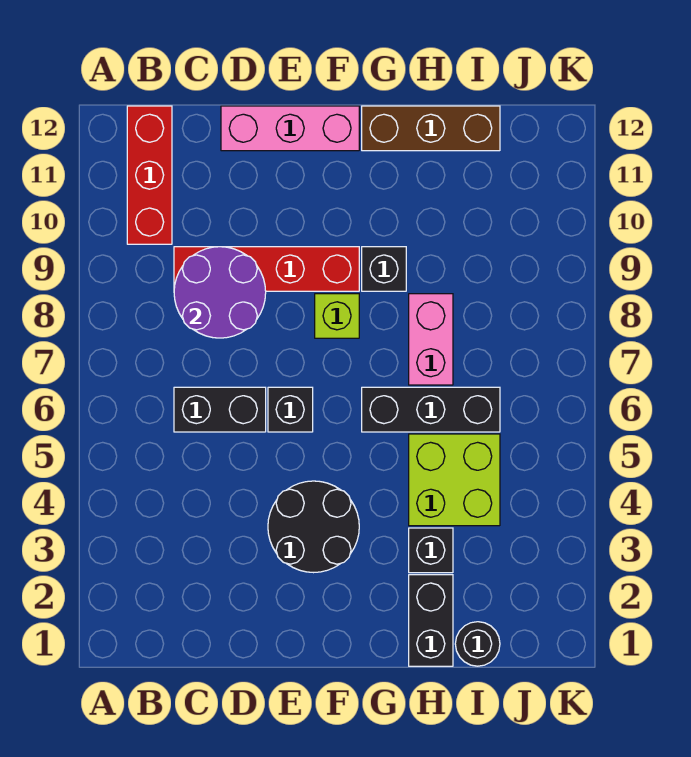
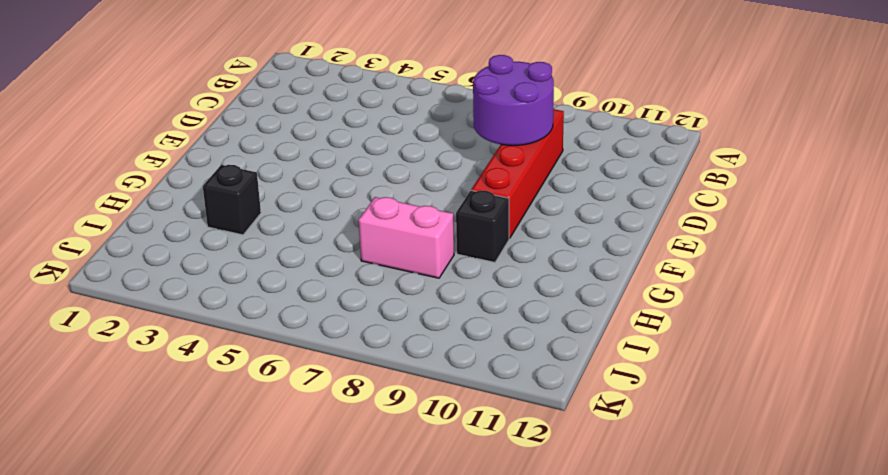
none -> red 1x3 brick [127,106,172,244]
none -> black 1x2 brick [174,387,266,432]
none -> pink 1x3 brick [221,106,359,151]

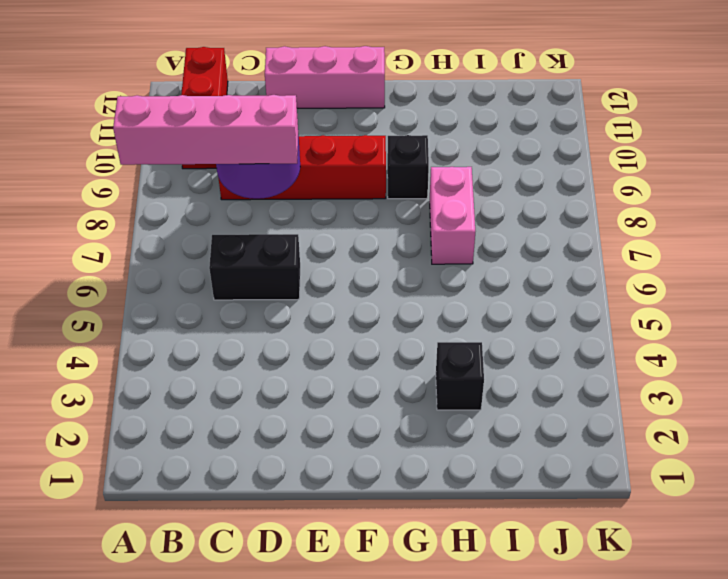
pink 1x4 brick [113,95,298,165] -> none
none -> black 2x2 round brick [268,481,359,573]
none -> black 1x1 brick [268,387,313,432]
none -> lime 1x1 brick [315,294,359,338]

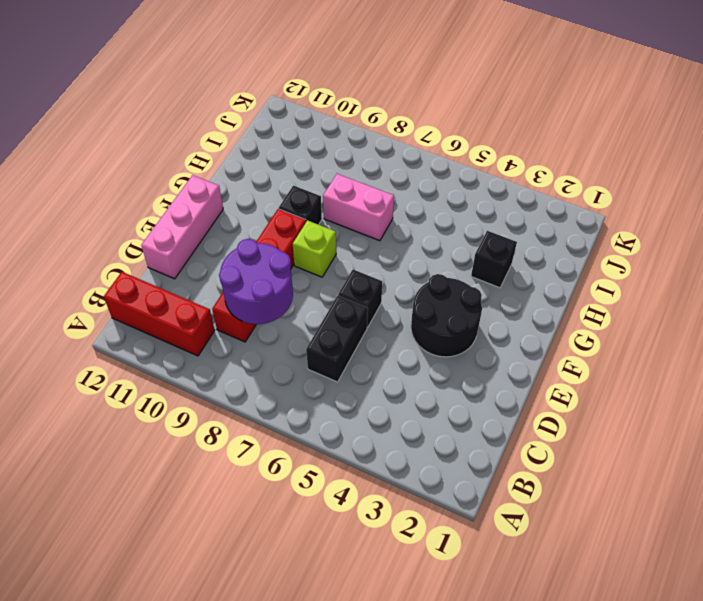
none -> black 1x3 brick [362,387,500,432]
none -> brown 1x3 brick [362,106,500,151]
none -> black 1x2 brick [409,575,453,666]

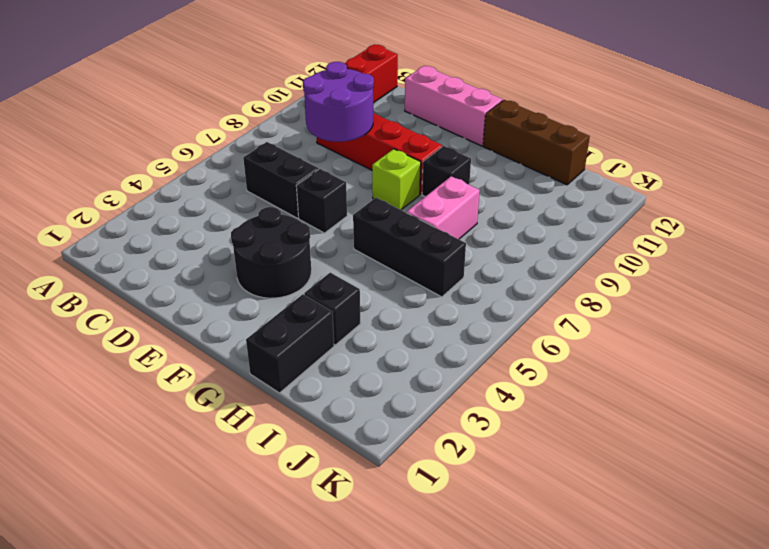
none -> lime 2x2 brick [409,434,500,526]
none -> black 1x1 round brick [455,622,500,666]

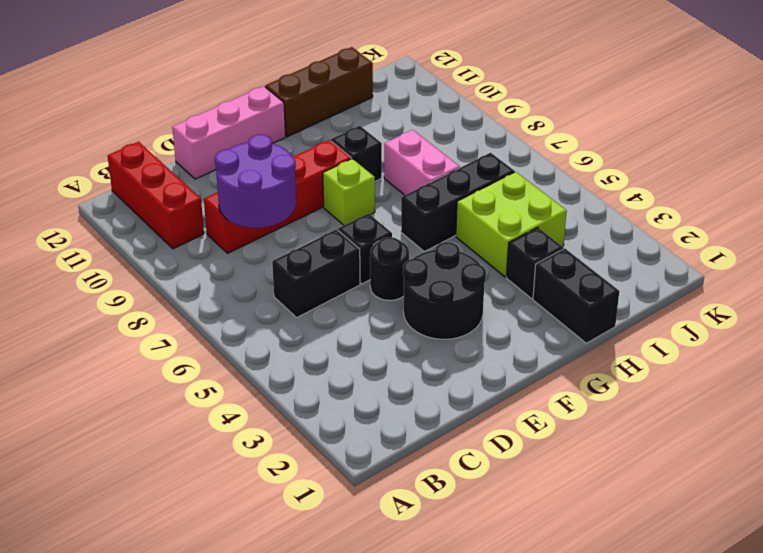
black 1x1 round brick [370,237,409,300] -> black 1x1 round brick moved to [455,622,500,666]

